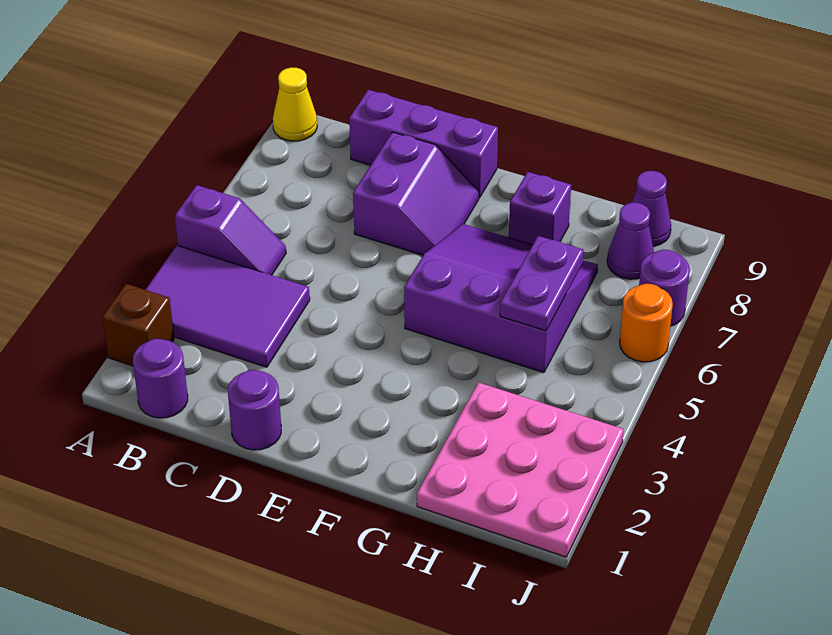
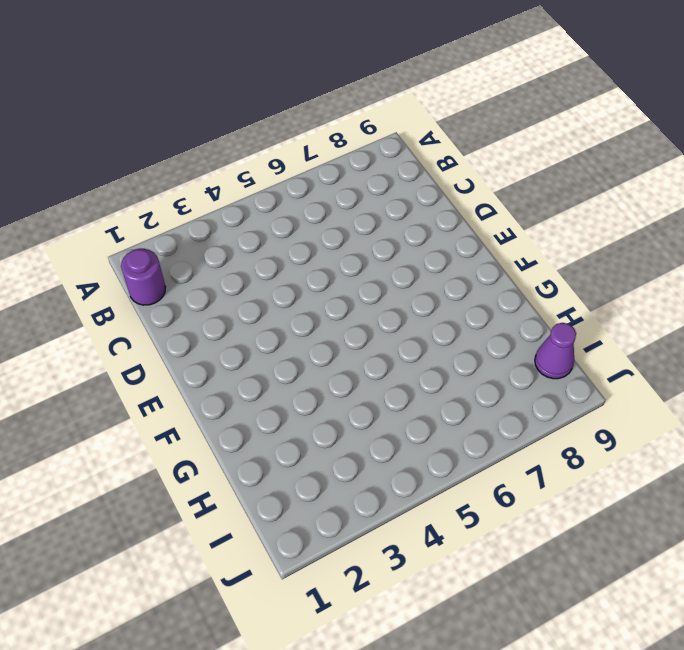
none -> brown 1x1 brick [102,284,174,366]
none -> purple 2x3 tile [145,245,310,367]
none -> purple 1x2 slope [175,185,286,275]

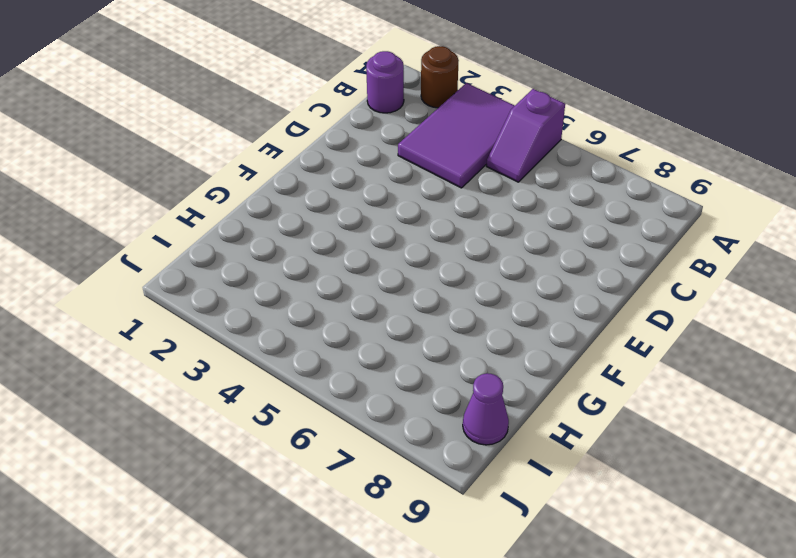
brown 1x1 round brick [421,46,459,108] -> brown 1x1 brick [102,284,174,366]
none -> yellow 1x1 cone [273,67,317,141]
none -> purple 1x3 brick [349,90,498,198]
none -> purple 1x1 round brick [228,370,281,450]

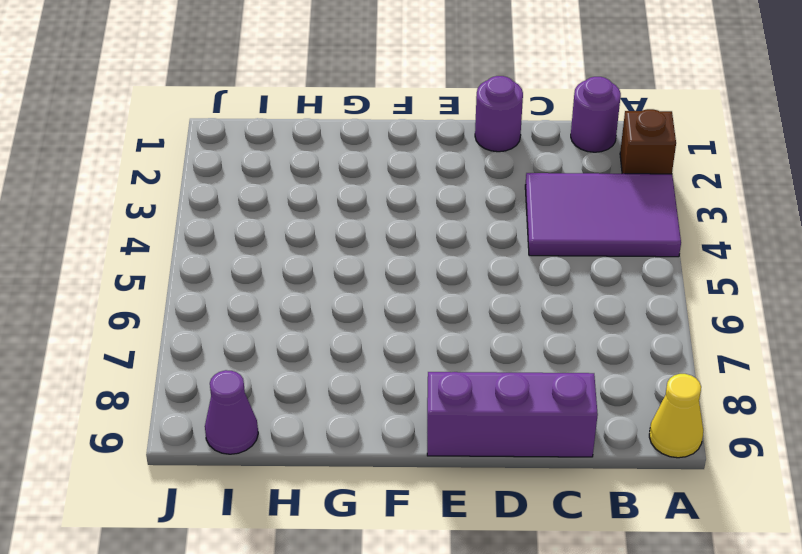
none -> purple 1x2 slope [175,185,286,275]
none -> purple 2x2 slope [353,132,479,255]
none -> purple 3x3 slope [404,224,598,373]

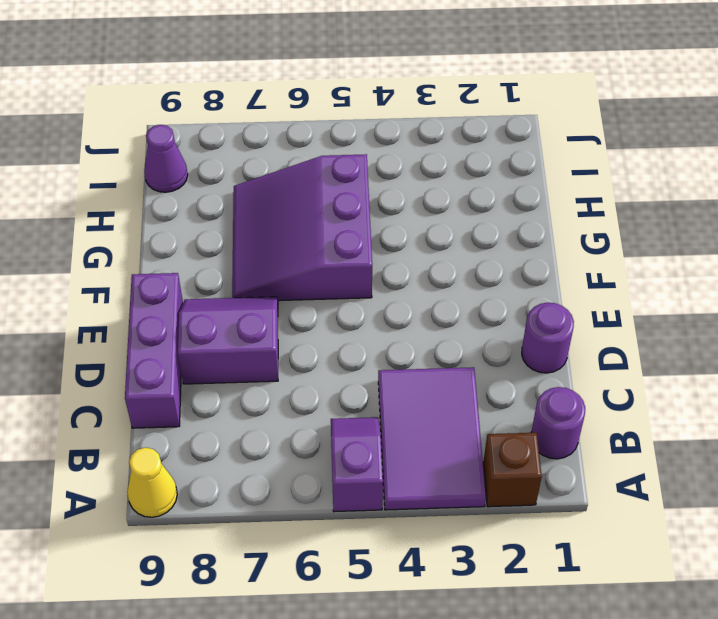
none -> purple 1x1 brick [509,172,571,245]
none -> pink 3x3 plate [417,382,624,557]
none -> purple 1x1 cone [607,203,654,279]

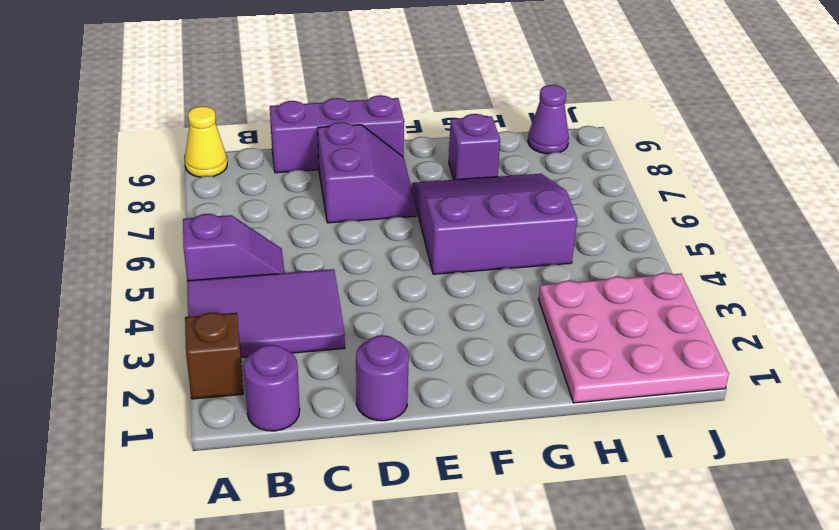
none -> purple 1x1 cone [607,203,654,279]
none -> orange 1x1 round brick [620,284,673,362]
none -> purple 1x1 round brick [639,250,690,326]

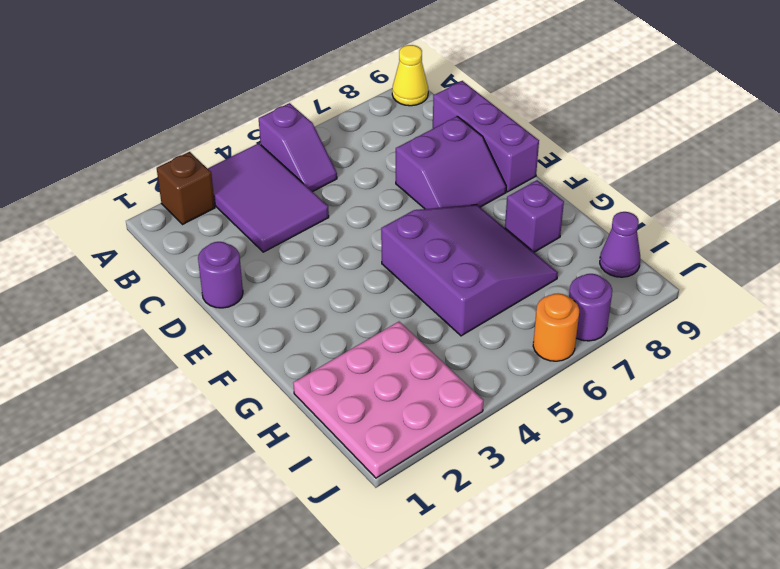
none -> purple 1x1 round brick [133,339,188,418]
none -> purple 1x1 cone [607,203,654,279]
none -> purple 1x2 plate [500,236,583,331]

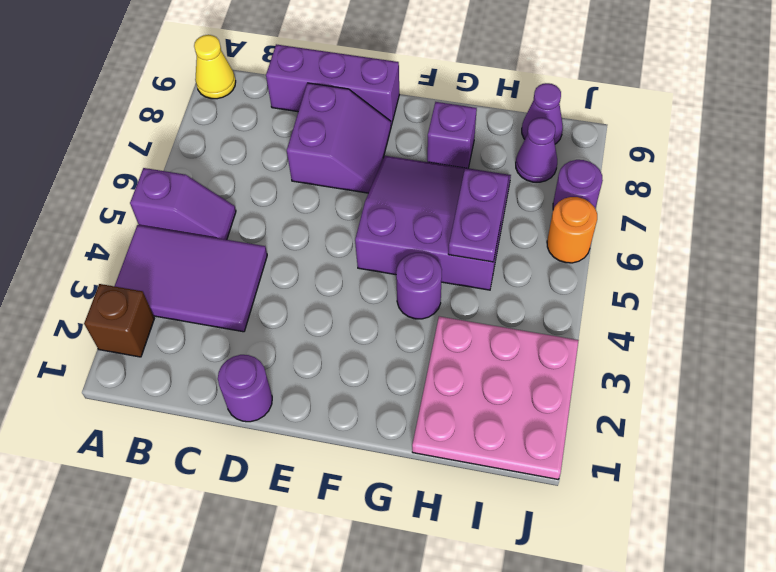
purple 1x1 round brick [396,253,442,319] -> purple 1x1 round brick moved to [133,339,188,418]

